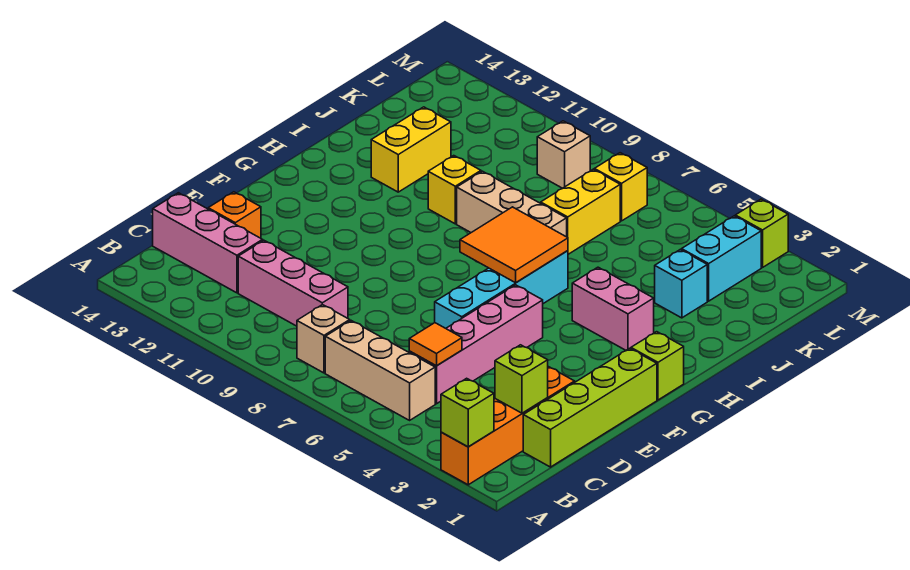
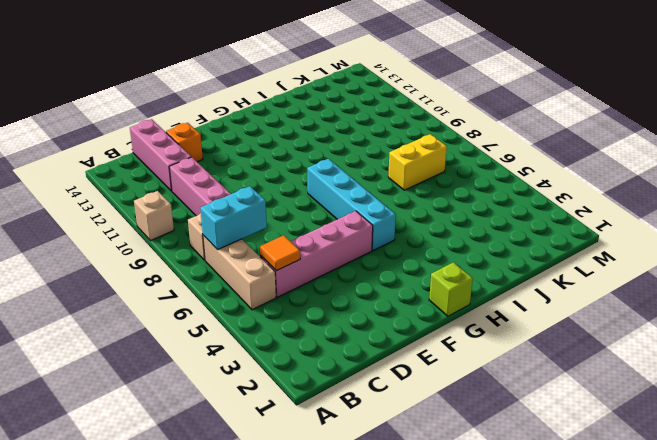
tan 1x1 brick [134,191,174,241] -> tan 1x1 brick moved to [537,121,590,188]
cyan 1x2 brick [200,186,267,250] -> cyan 1x2 brick moved to [682,216,761,301]
cyan 1x4 brick [307,159,396,251] -> cyan 1x4 brick turned to [435,251,568,328]
none -> orange 1x4 brick [441,367,575,485]
none -> lime 1x4 brick [523,348,657,467]
none -> pink 1x2 brick [572,267,654,350]

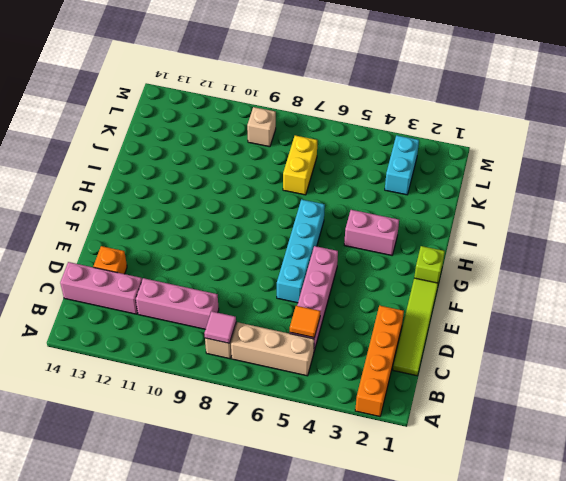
pink 1x1 tile [204,311,236,343] -> none
lime 1x4 tile [393,278,438,376] -> lime 1x4 brick [523,348,657,467]
none -> tan 1x3 brick [457,171,567,237]
none -> yellow 1x1 brick [428,156,481,224]
none -> yellow 1x2 brick [371,107,451,192]

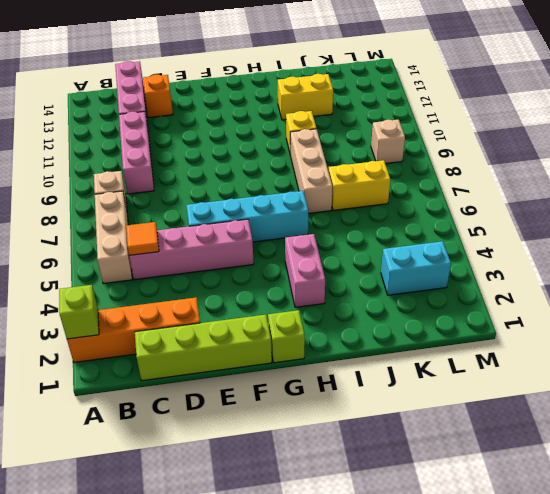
none -> cyan 1x1 brick [655,250,707,318]
none -> yellow 1x1 brick [594,153,647,221]
none -> lime 1x1 brick [735,199,788,268]

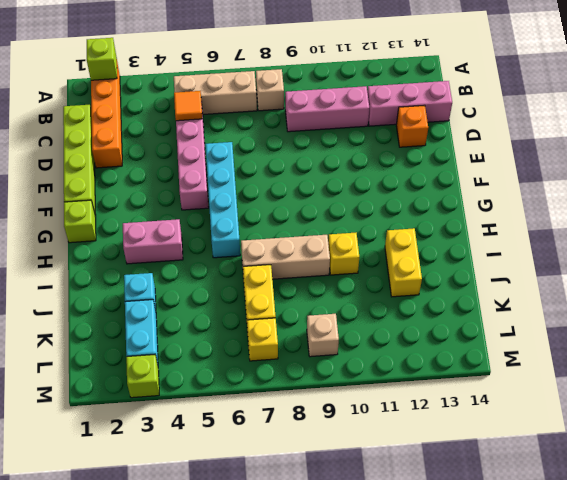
none -> lime 1x1 brick [495,345,548,413]
none -> orange 2x2 tile [460,207,568,283]

